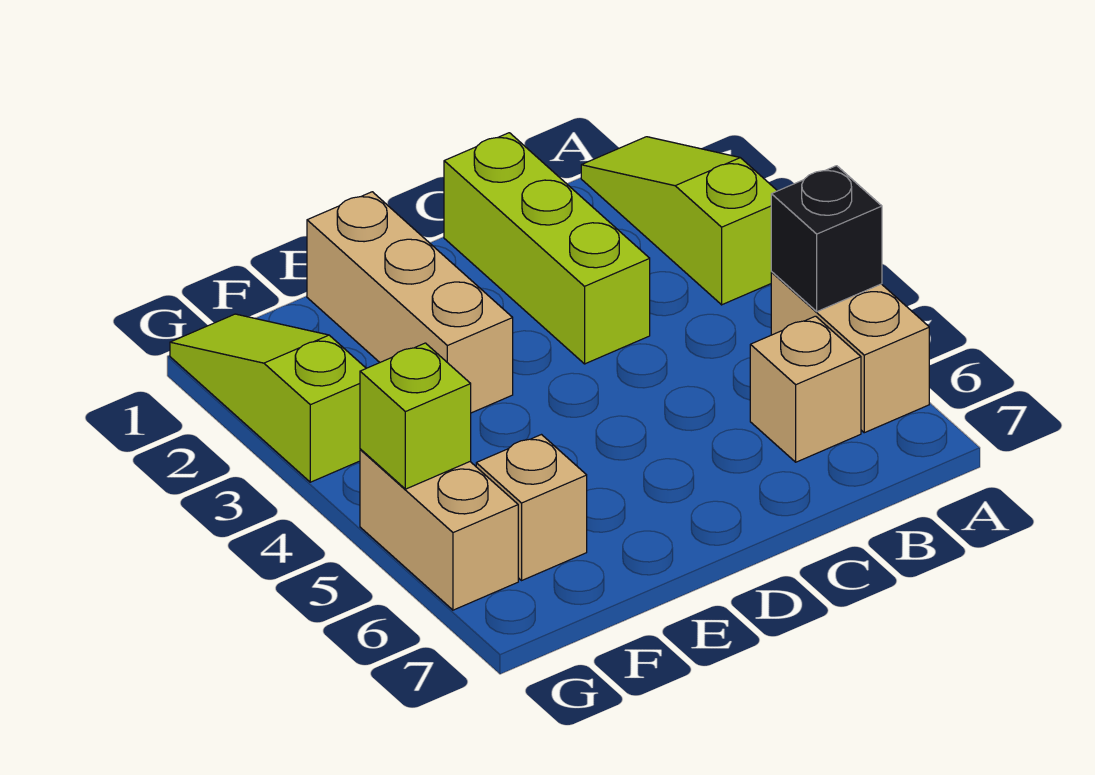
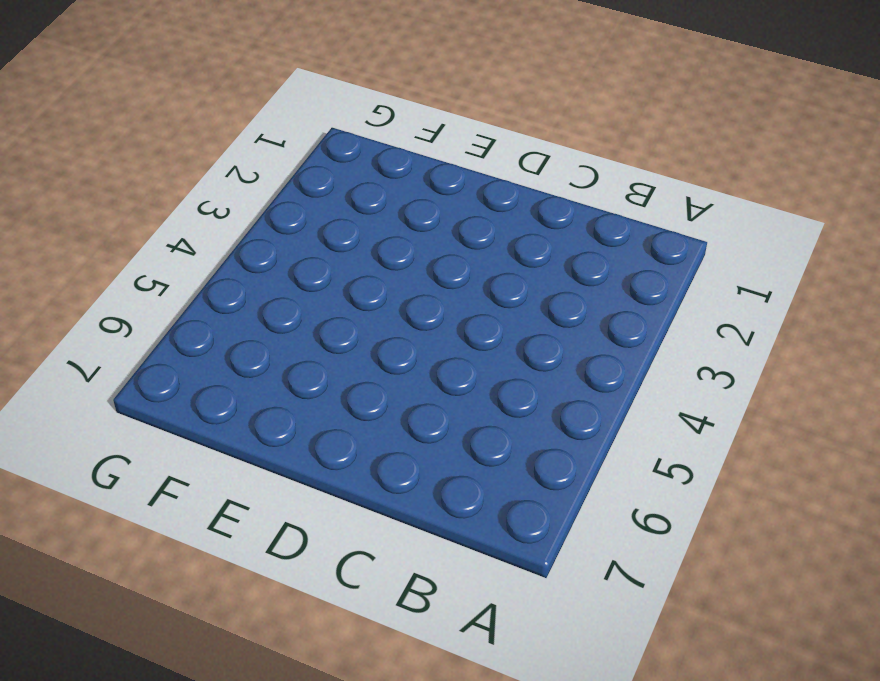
none -> lime 1x3 slope [581,137,777,305]
none -> tan 1x2 brick [771,272,929,433]

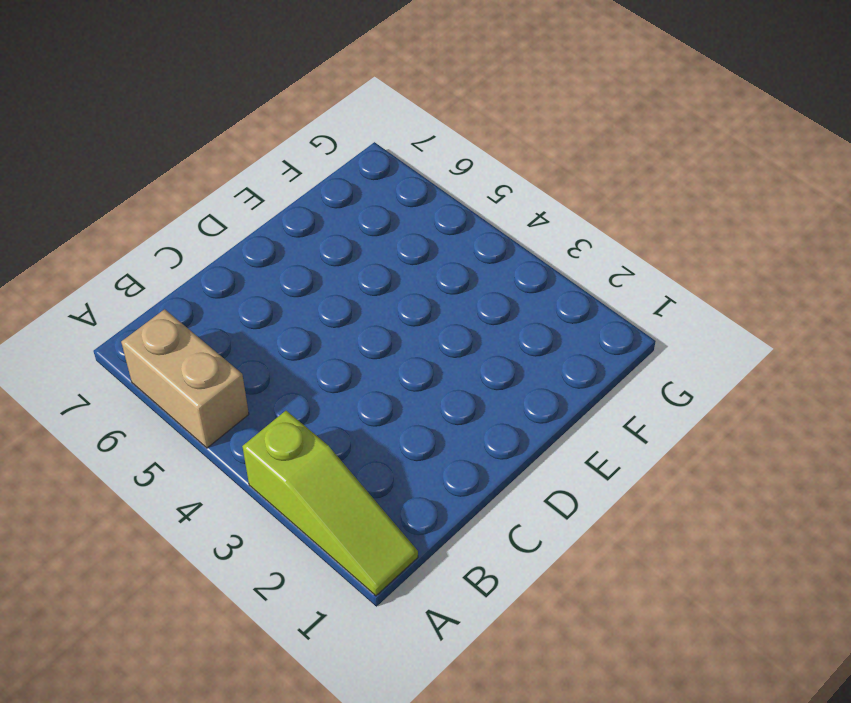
none -> tan 1x1 brick [750,316,861,462]
none -> lime 1x3 brick [444,133,650,364]

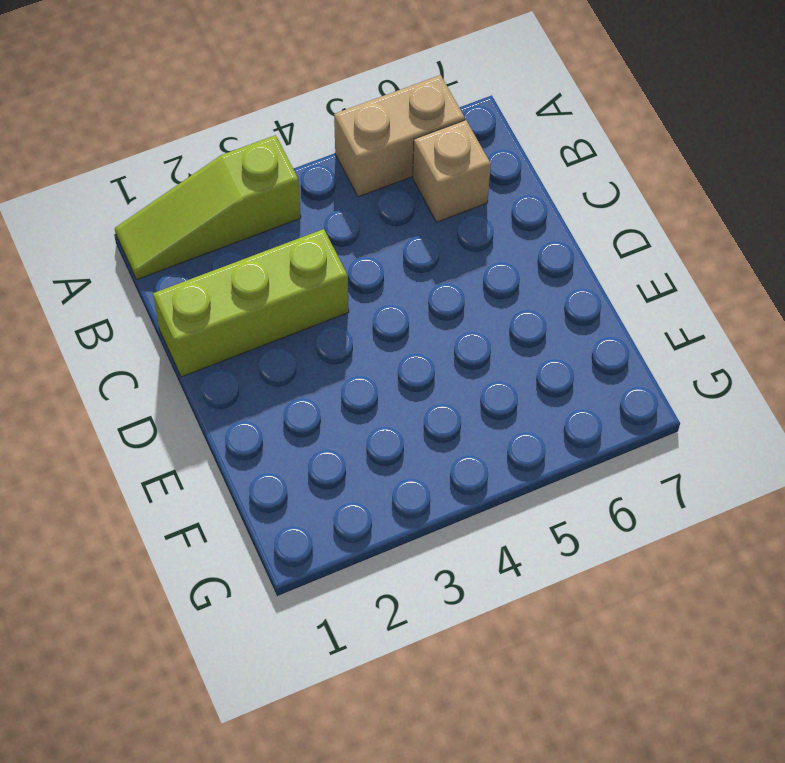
none -> tan 1x3 brick [307,192,513,413]
none -> tan 1x1 brick [476,435,587,580]

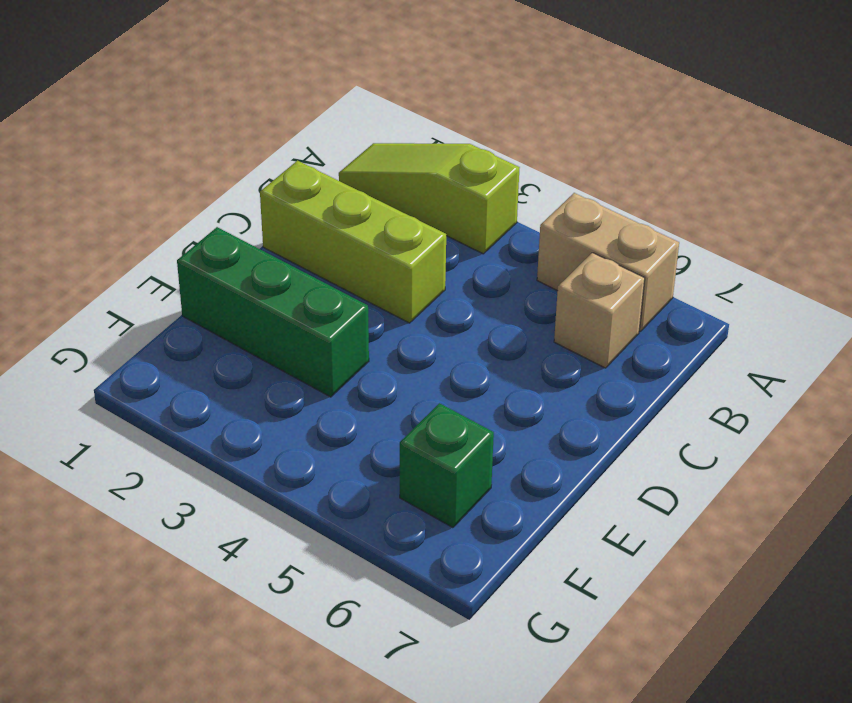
green 1x3 brick [177,227,369,397] -> tan 1x3 brick [307,192,513,413]
green 1x1 brick [400,403,494,528] -> tan 1x1 brick [476,435,587,580]
none -> lime 1x3 slope [170,314,366,482]
none -> tan 1x2 brick [360,449,518,610]

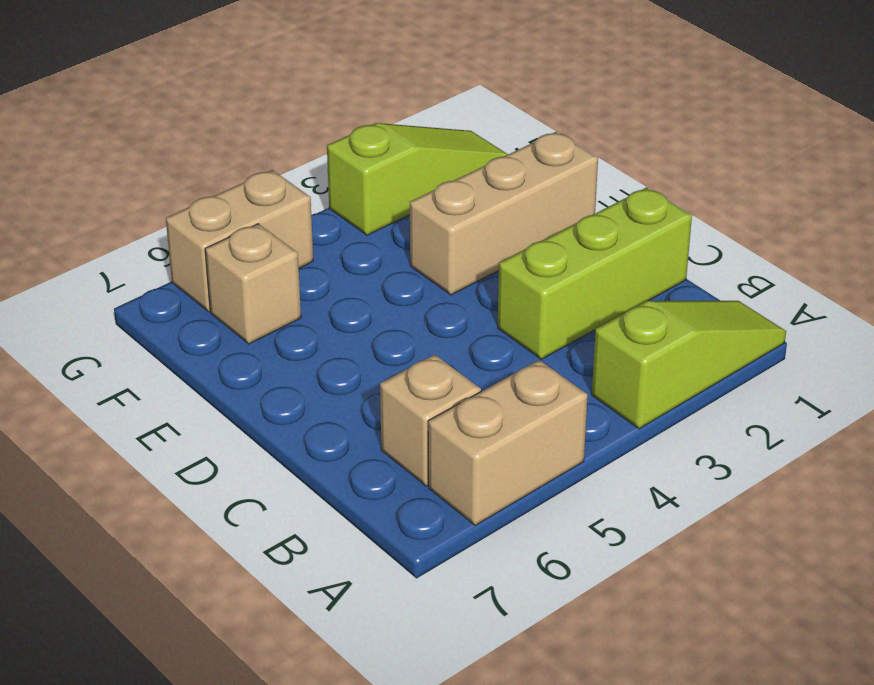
none -> black 1x1 brick [771,166,882,312]
none -> lime 1x1 brick [360,343,471,489]

